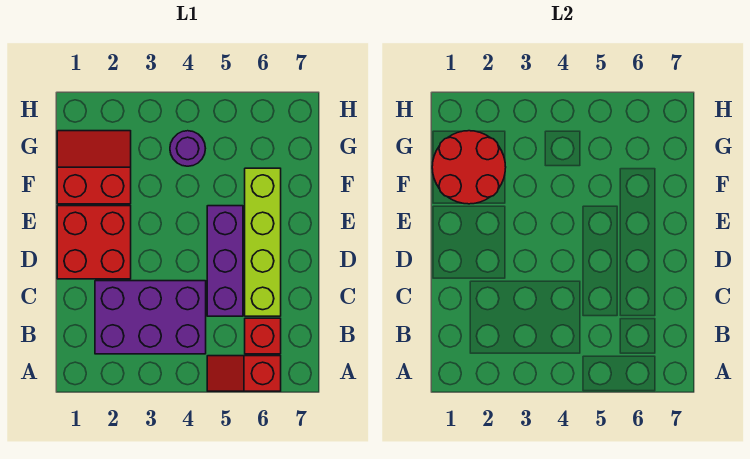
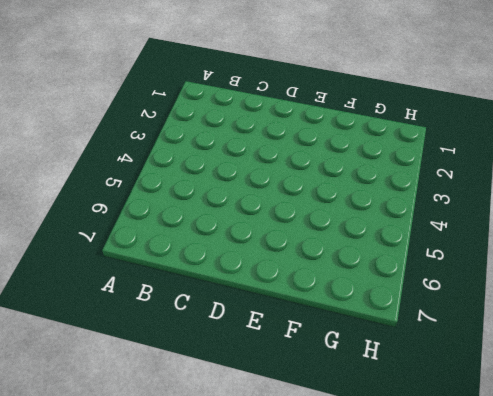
none -> red 1x2 slope [207,356,281,391]
none -> purple 2x3 brick [95,281,206,354]

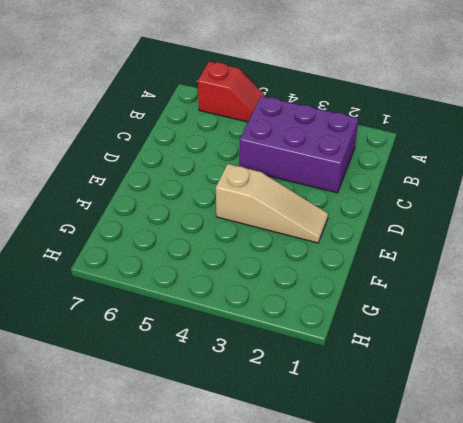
tan 1x3 slope [216,164,328,243] -> red 2x2 brick [57,206,131,279]
none -> red 1x1 brick [245,318,281,354]
none -> purple 1x3 brick [207,206,243,316]

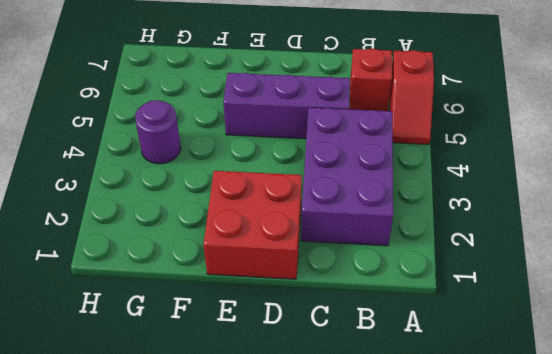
none -> lime 1x4 brick [245,168,281,316]
none -> red 2x2 slope [57,131,131,204]

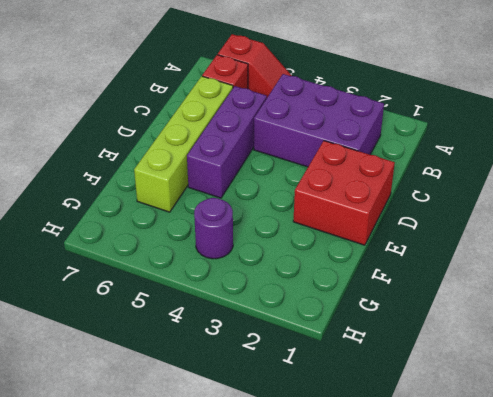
none -> red 2x2 slope [57,131,131,204]
none -> red 2x2 round brick [432,131,506,204]

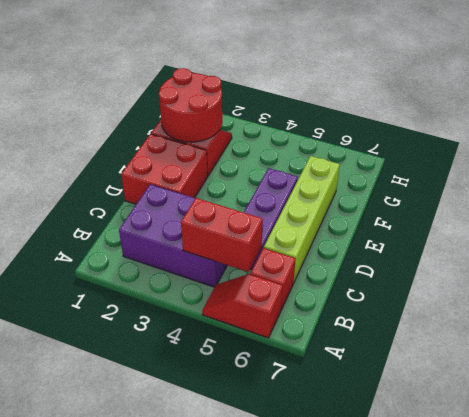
red 1x2 brick [181,198,263,272] -> none
none -> purple 1x1 round brick [170,131,205,166]

